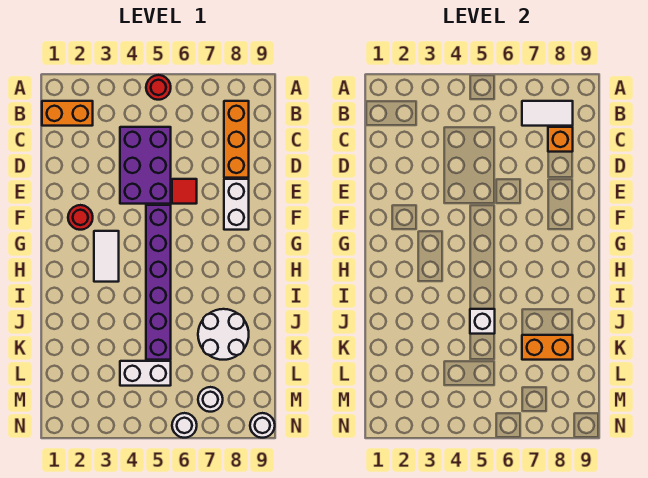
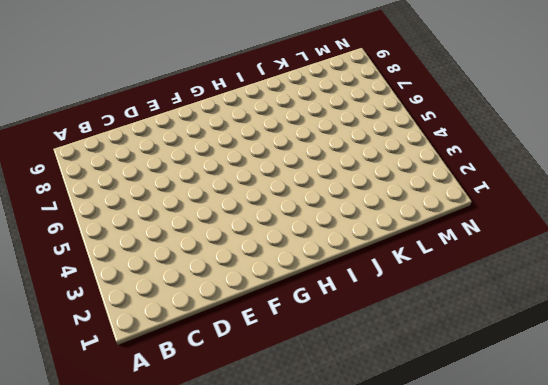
none -> red 1x1 round brick [146,75,171,100]
none -> orange 1x2 brick [42,101,93,126]
none -> orange 1x3 brick [224,101,249,178]

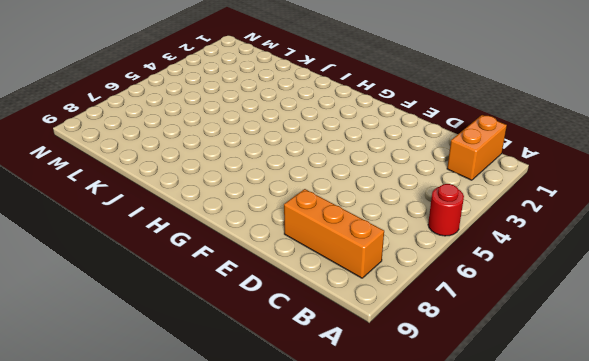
none -> purple 2x3 brick [120,127,171,204]
none -> red 1x1 tile [172,179,197,204]
none -> white 1x2 brick [224,179,249,230]

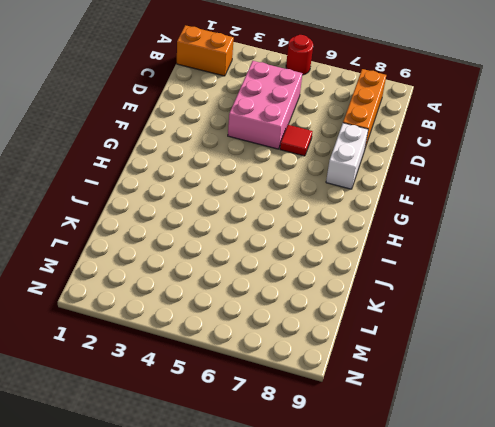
pink 2x3 brick [228,61,302,149] -> purple 2x3 brick [120,127,171,204]
none -> red 1x1 round brick [68,205,93,230]
none -> purple 1x6 brick [146,205,171,360]
none -> white 1x2 tile [94,231,119,282]

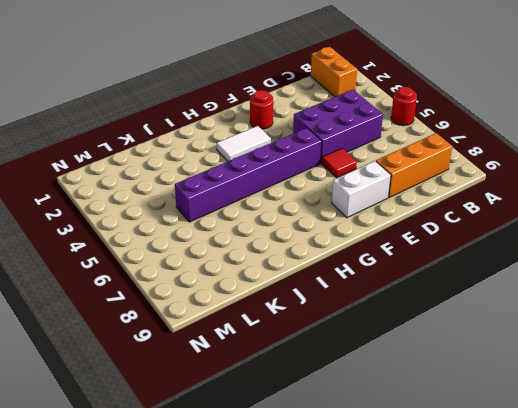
none -> white 2x2 round brick [198,309,249,360]
none -> white 1x2 brick [120,361,171,386]
none -> white 1x1 round brick [198,387,223,412]

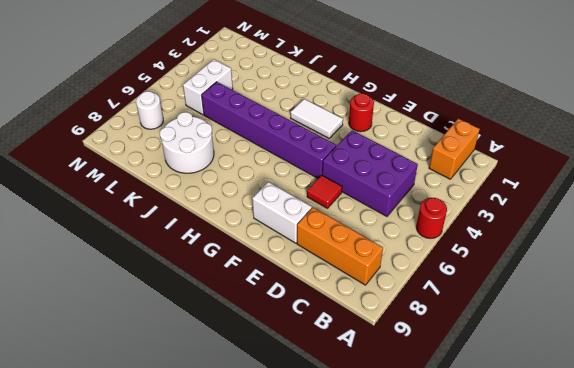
none -> white 1x1 round brick [172,413,197,438]
none -> white 1x1 round brick [250,413,275,438]
none -> white 1x2 tile [522,101,573,126]

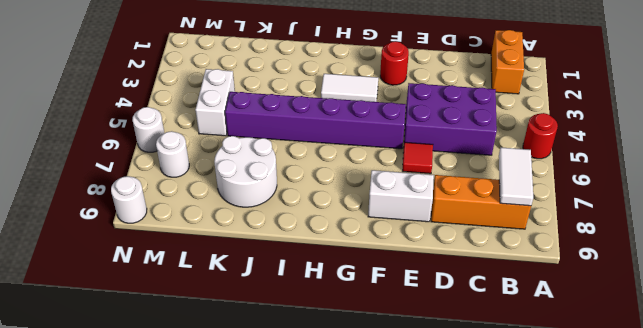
none -> orange 1x1 brick [548,127,573,152]
none -> white 1x1 brick [470,309,495,334]
none -> orange 1x2 brick [522,335,573,360]

